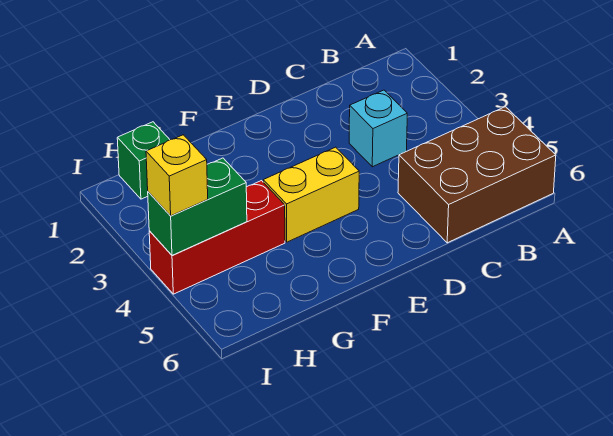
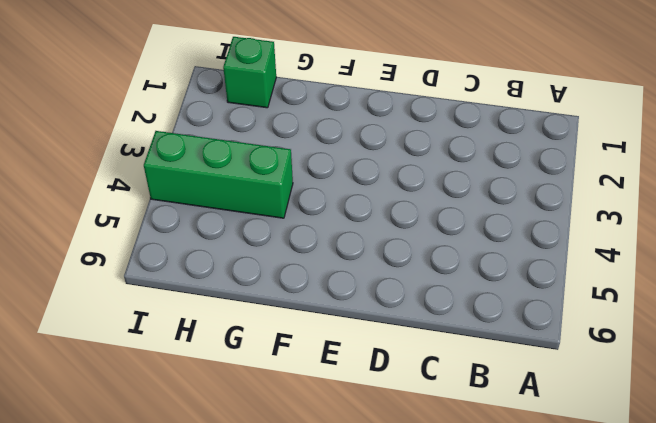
green 1x3 brick [144,131,293,218] -> red 1x3 brick [149,181,285,294]
none -> brown 2x3 brick [398,107,556,243]
none -> cyan 1x1 brick [349,90,407,167]

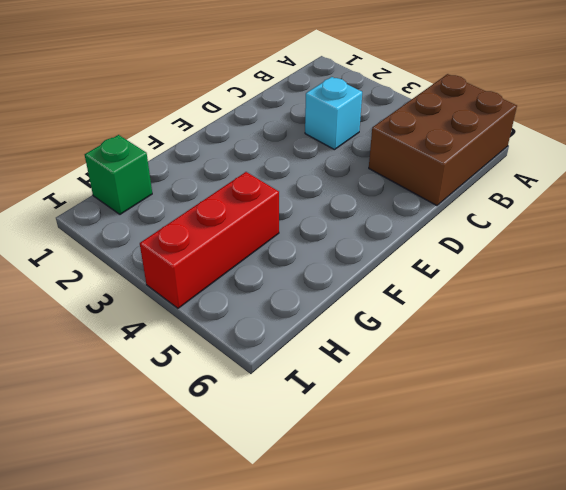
none -> yellow 1x2 brick [263,147,359,242]
none -> green 1x2 brick [148,158,247,256]

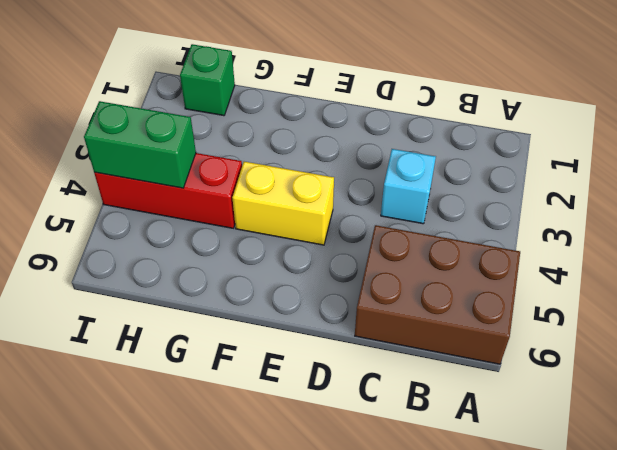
none -> yellow 1x1 brick [146,135,208,216]

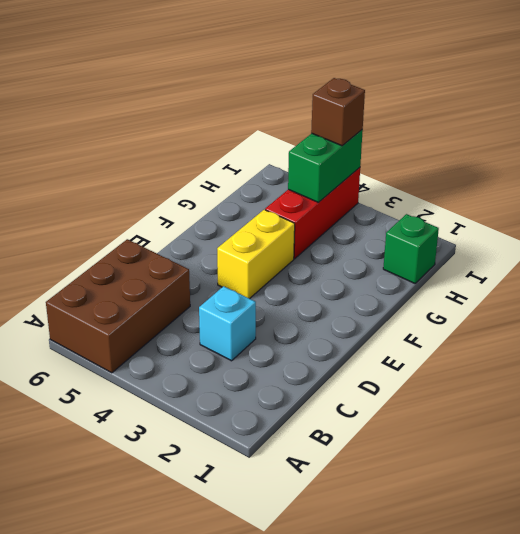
brown 1x1 brick [311,78,365,146] -> yellow 1x1 brick [146,135,208,216]

